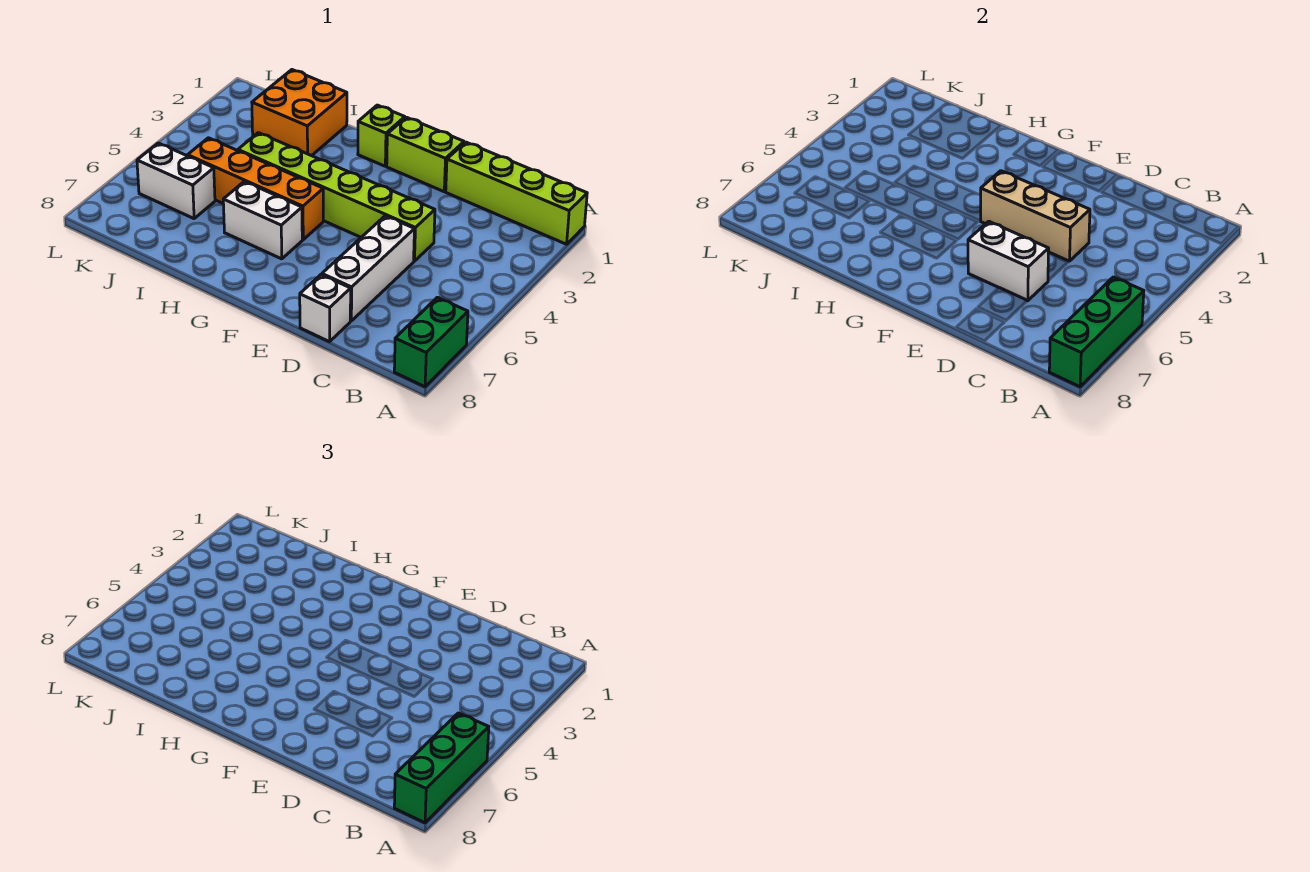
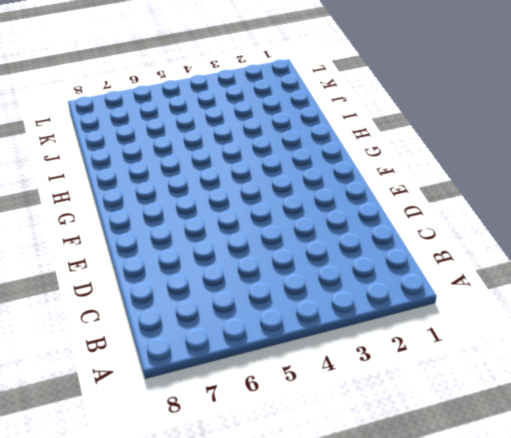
none -> lime 1x4 brick [446,142,587,244]
none -> green 1x2 brick [394,297,468,387]
none -> lime 1x6 brick [238,133,435,261]

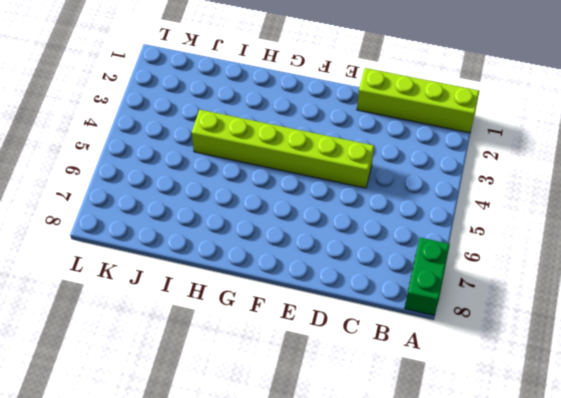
none -> white 1x3 brick [322,216,414,321]
none -> white 1x1 brick [300,275,351,342]
none -> lime 1x2 brick [387,117,464,192]

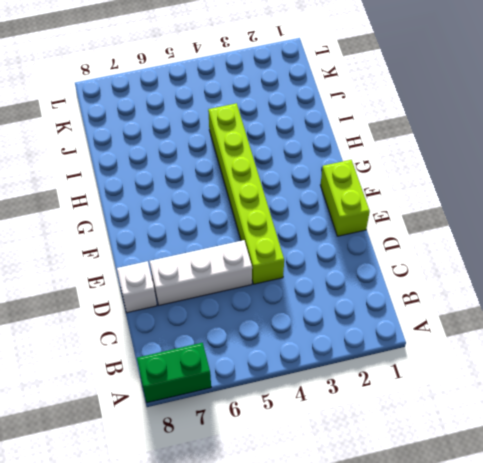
none -> lime 1x4 brick [446,142,587,244]
none -> lime 1x1 brick [358,105,405,166]
none -> orange 1x4 brick [188,138,323,240]

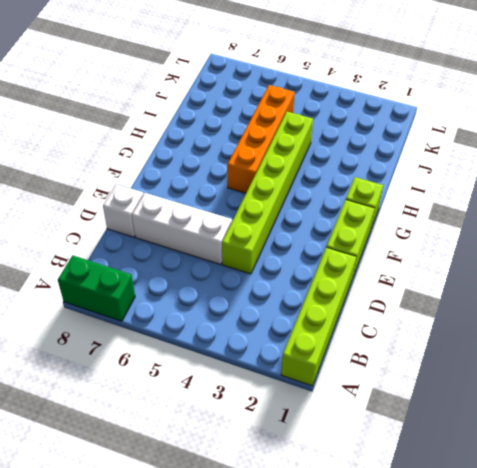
none -> white 1x2 brick [223,181,302,259]
none -> orange 2x2 brick [252,70,347,156]
none -> white 1x2 brick [137,143,215,219]

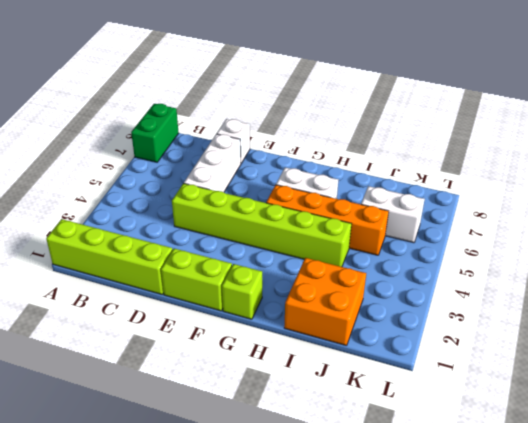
none -> green 1x3 brick [1049,277,1144,387]
none -> tan 1x3 brick [981,171,1090,261]
none -> white 1x2 brick [968,221,1049,301]

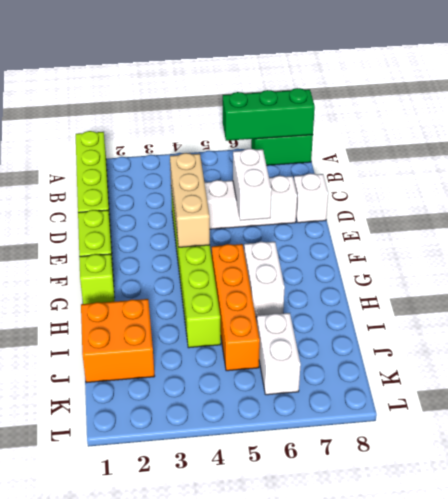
none -> green 1x3 brick [394,713,489,823]

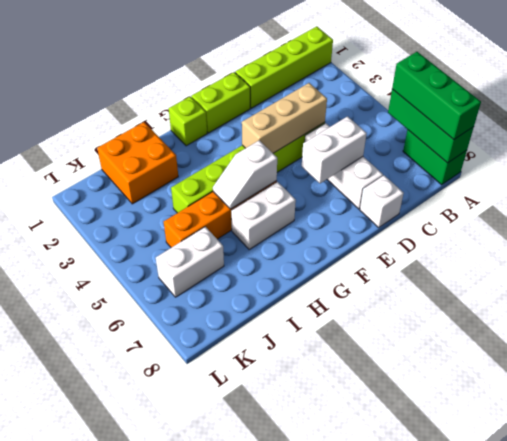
white 1x2 slope [213,140,277,209] -> none

